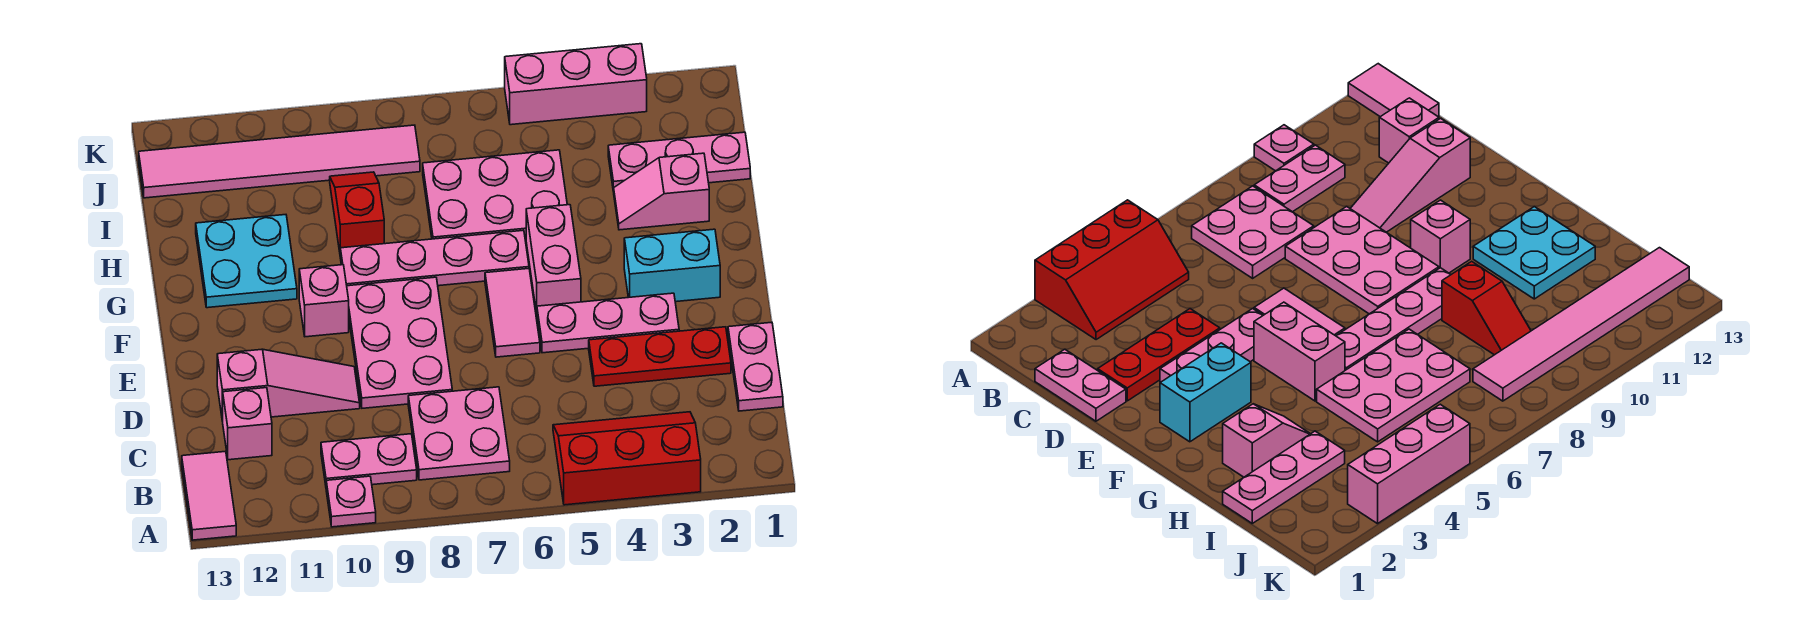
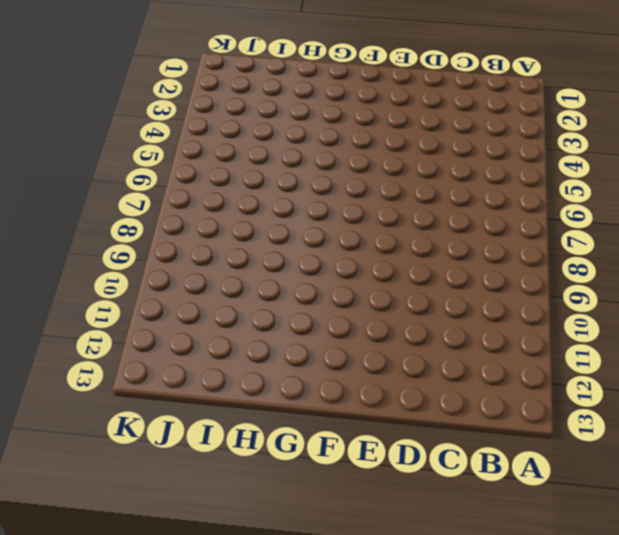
none -> red 2x3 slope [553,412,701,505]
none -> pink 1x1 plate [326,476,376,527]
none -> pink 1x2 tile [182,451,236,540]

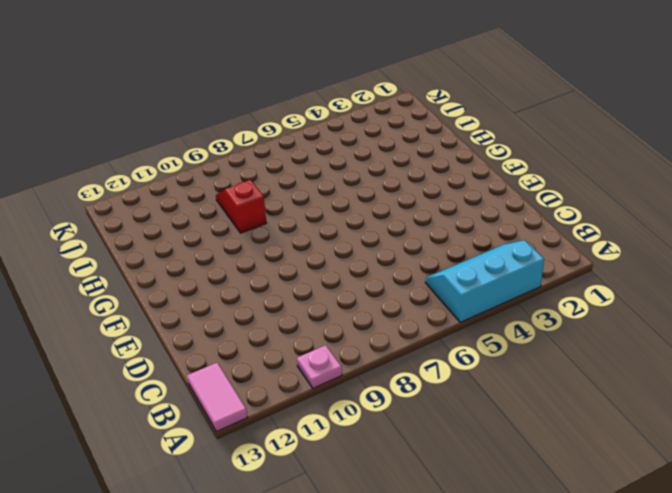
cyan 2x3 slope [425,240,544,322] -> red 2x3 slope [553,412,701,505]
none -> pink 2x2 plate [408,387,510,480]
none -> pink 1x2 plate [321,434,417,485]
none -> pink 1x2 plate [728,322,783,411]

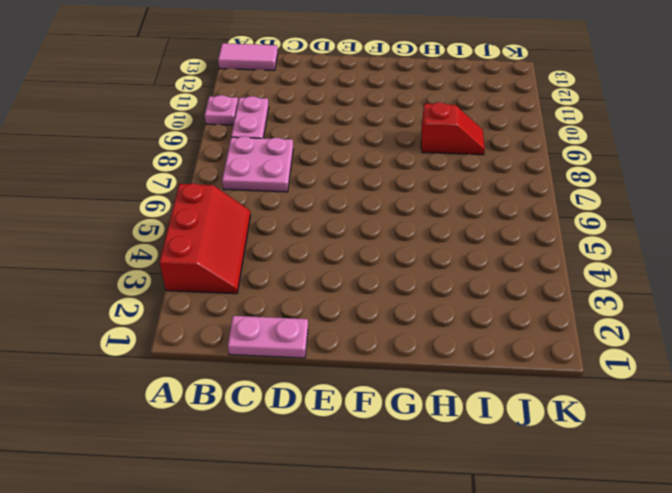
none -> pink 1x1 brick [223,388,272,460]
none -> red 1x3 plate [589,327,731,386]
none -> pink 2x3 plate [347,277,452,408]

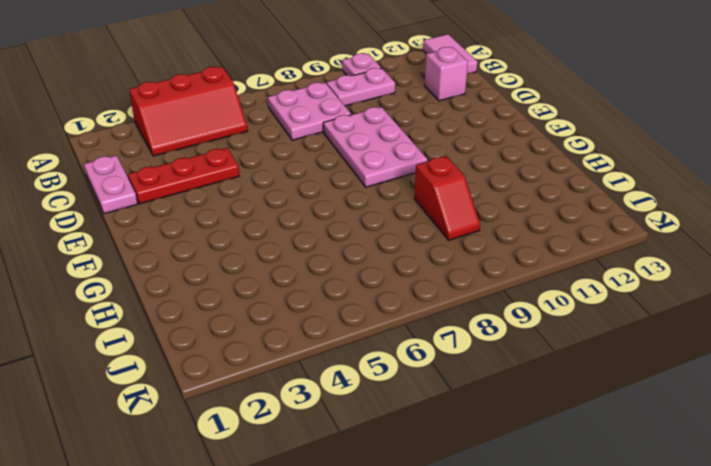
none -> pink 1x3 slope [217,349,360,421]
none -> pink 1x3 plate [537,293,679,353]
none -> pink 1x2 tile [485,268,540,357]

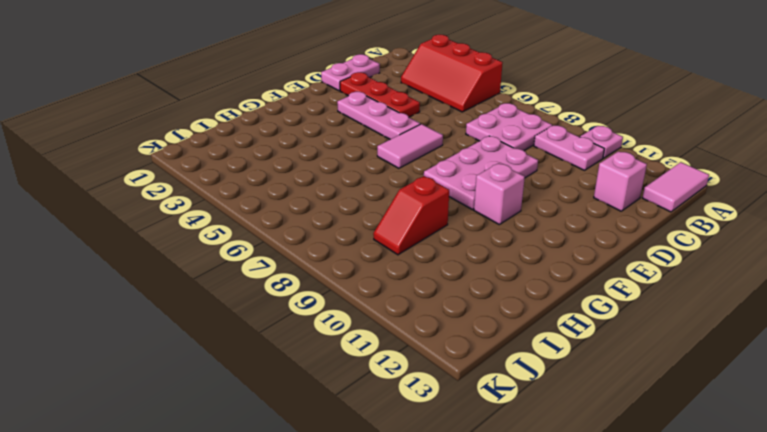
none -> pink 1x3 slope [217,349,360,421]
none -> cyan 1x2 brick [624,229,720,302]
none -> pink 1x2 brick [526,205,581,313]

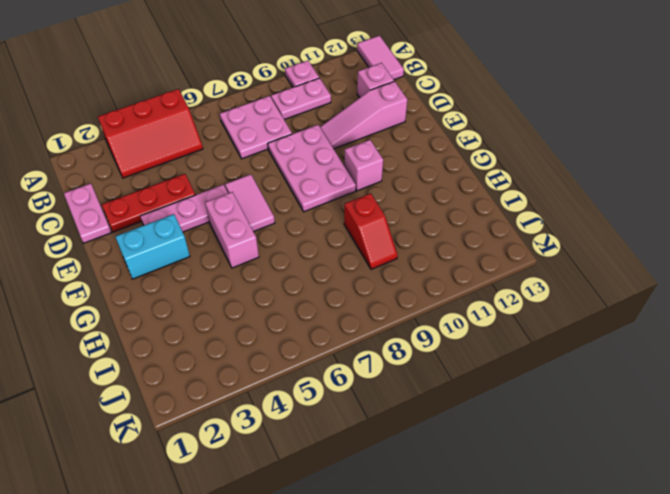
none -> pink 1x4 plate [340,230,529,286]
none -> cyan 2x2 plate [196,215,297,308]
none -> pink 1x2 slope [614,153,709,230]

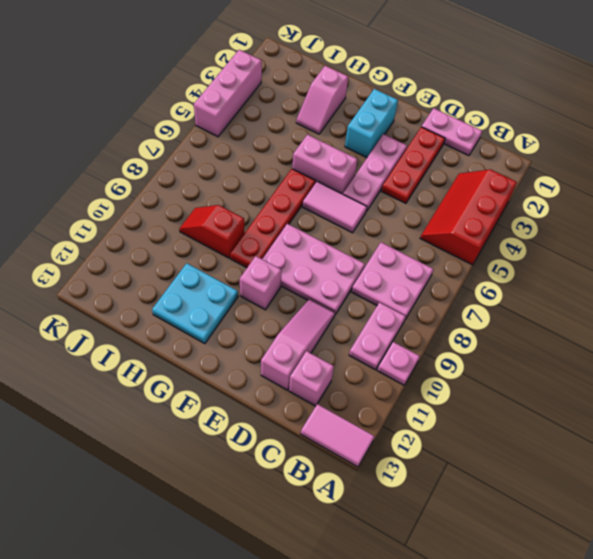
red 1x4 plate [230,169,316,268] -> pink 1x4 plate [340,230,529,286]
none -> pink 2x3 plate [423,150,567,239]
none -> pink 1x3 plate [608,132,750,192]
none -> pink 1x6 tile [139,125,420,198]

